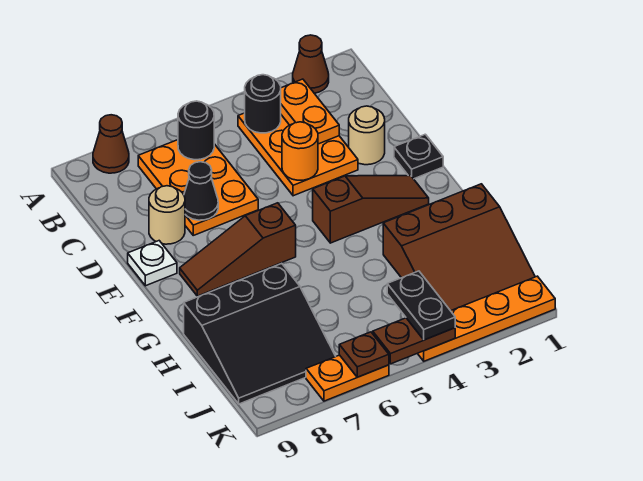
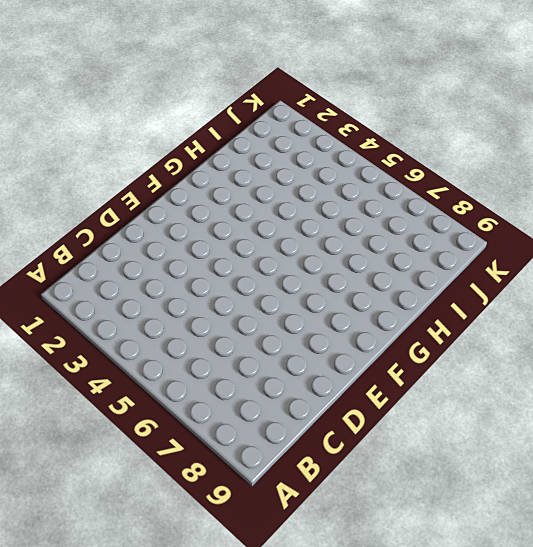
none -> brown 1x1 cone [293,35,329,93]
none -> brown 1x1 cone [93,115,129,173]
none -> orange 2x3 plate [238,113,358,196]

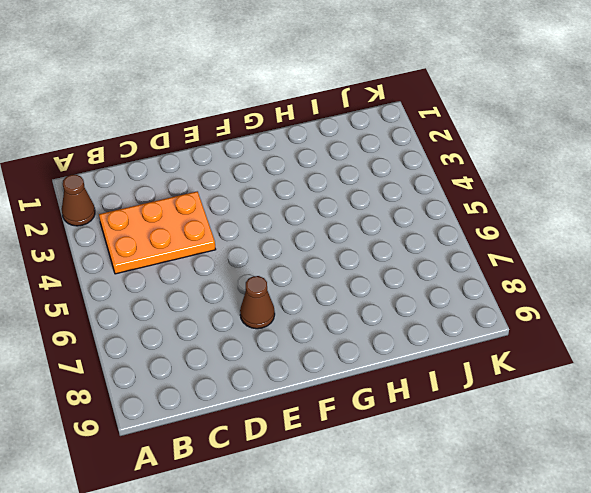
brown 1x1 cone [240,276,275,329] -> brown 1x1 cone moved to [93,115,129,173]
none -> orange 2x3 plate [138,140,258,235]
none -> tan 1x1 round brick [349,106,385,165]
none -> tan 1x1 round brick [149,186,185,244]

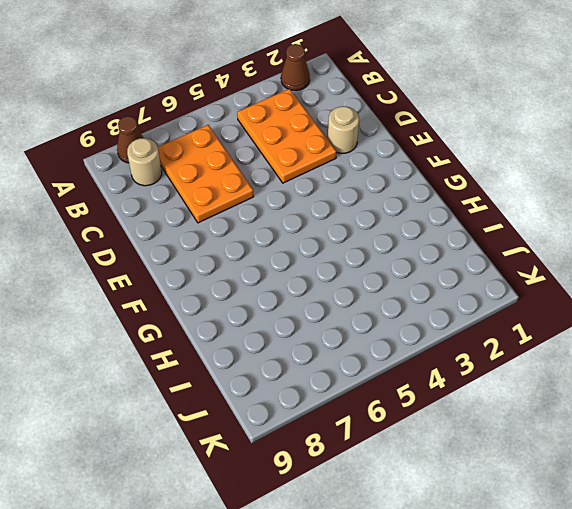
tan 1x1 round brick [127,138,162,186] -> tan 1x1 round brick moved to [149,186,185,244]
none -> black 1x1 plate [394,134,443,179]
none -> white 1x1 plate [128,241,177,286]
none -> brown 1x3 slope [313,176,429,243]

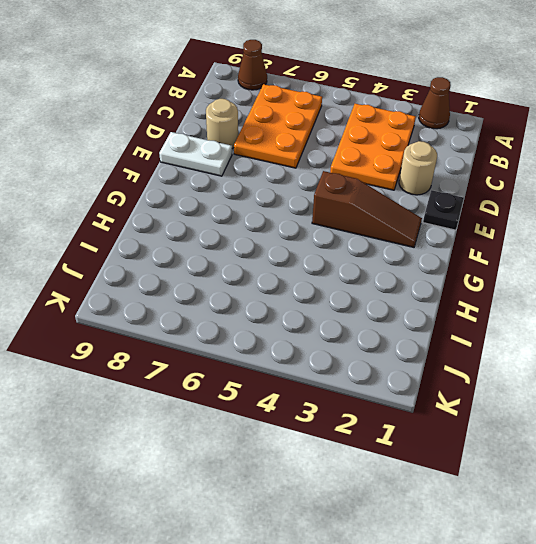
white 1x2 plate [159,132,232,176] -> white 1x1 plate [128,241,177,286]
none -> brown 1x3 slope [180,203,296,296]
none -> brown 3x3 slope [383,184,535,311]
none -> black 3x3 slope [184,263,336,404]

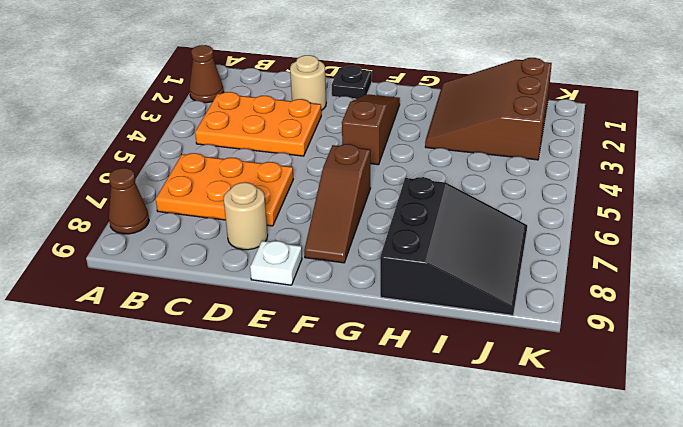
brown 3x3 slope [425,58,552,160] -> brown 3x3 slope turned to [383,184,535,311]
none -> orange 1x4 plate [417,276,555,361]
none -> orange 1x2 plate [306,355,389,401]
none -> orange 1x2 plate [281,79,339,144]

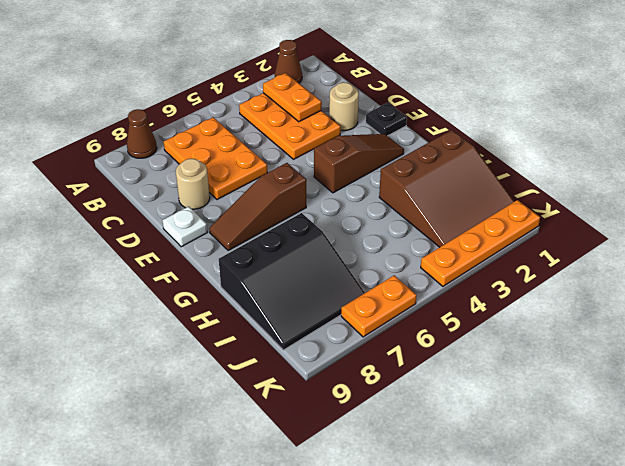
none -> black 1x1 round brick [245,75,281,133]
none -> black 1x1 round brick [178,101,214,160]
none -> orange 1x1 round brick [282,122,318,180]

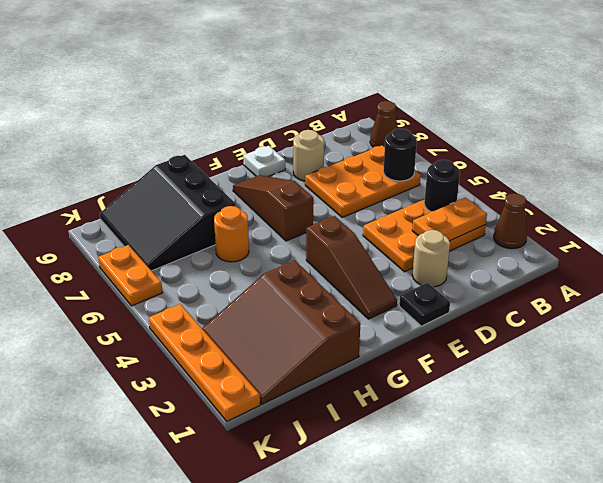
orange 1x1 round brick [214,206,249,262] -> orange 1x1 round brick moved to [282,122,318,180]
none -> black 1x1 cone [184,162,218,220]
none -> brown 1x2 plate [373,318,455,364]
none -> brown 1x1 plate [339,332,389,377]

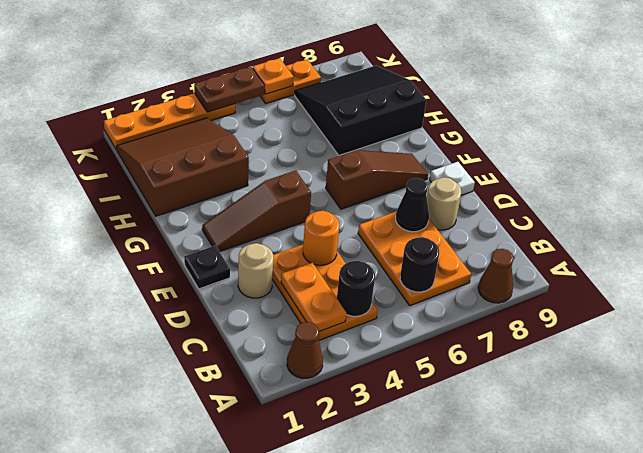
orange 1x1 plate [253,58,294,94] -> brown 1x1 plate [339,332,389,377]
none -> black 1x2 plate [387,271,455,340]

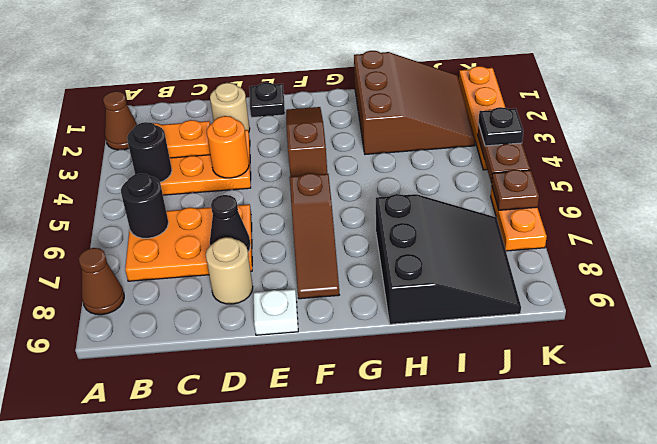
black 1x1 plate [479,107,523,146] -> black 1x2 plate [387,271,455,340]

